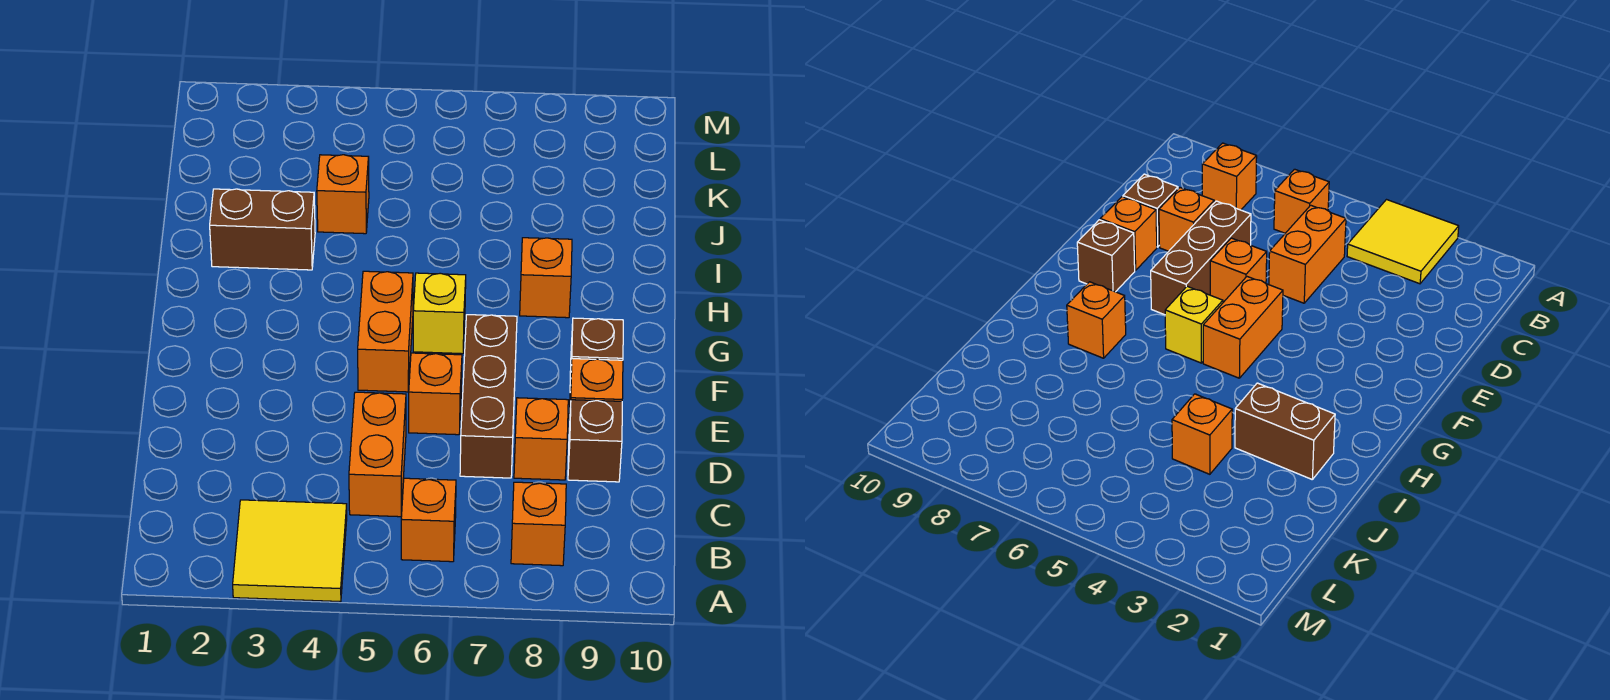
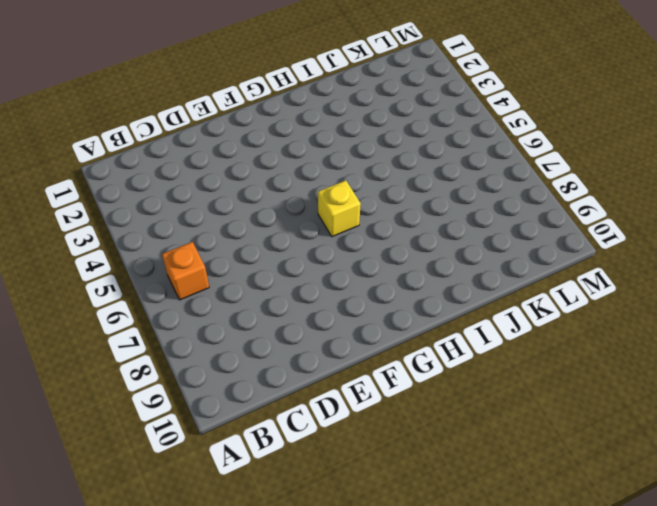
none -> yellow 2x2 tile [233,500,347,602]
none -> orange 1x1 brick [511,482,566,566]
none -> orange 1x2 brick [349,392,406,517]

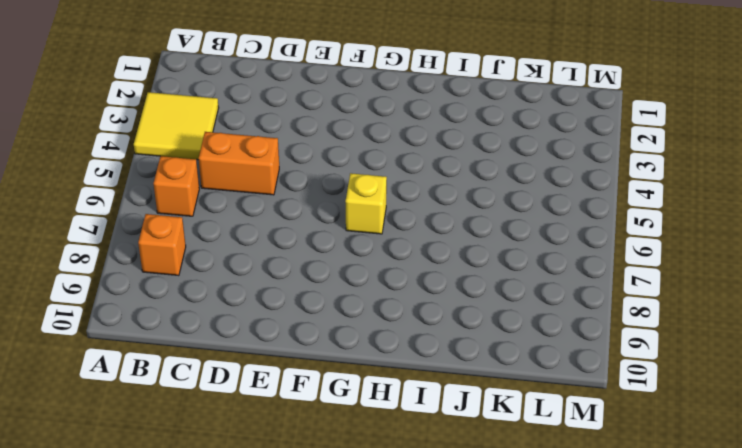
none -> brown 1x3 brick [460,315,517,478]
none -> orange 1x1 brick [514,398,568,480]
none -> brown 1x1 brick [568,400,622,482]

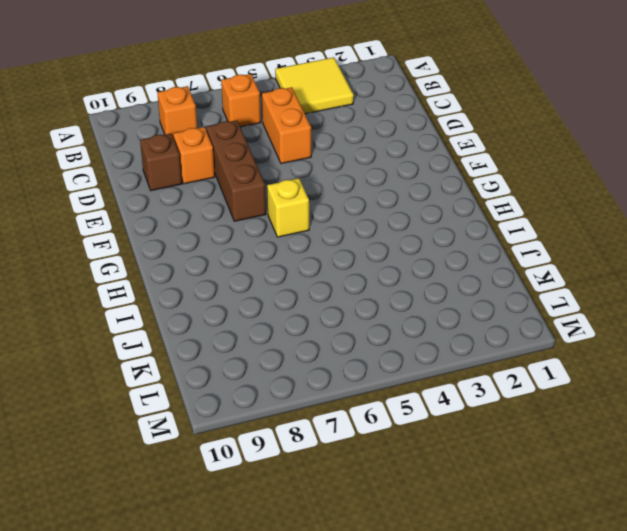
none -> orange 1x1 brick [408,353,462,435]
none -> orange 1x1 brick [569,359,623,426]
none -> orange 1x2 brick [358,271,413,392]

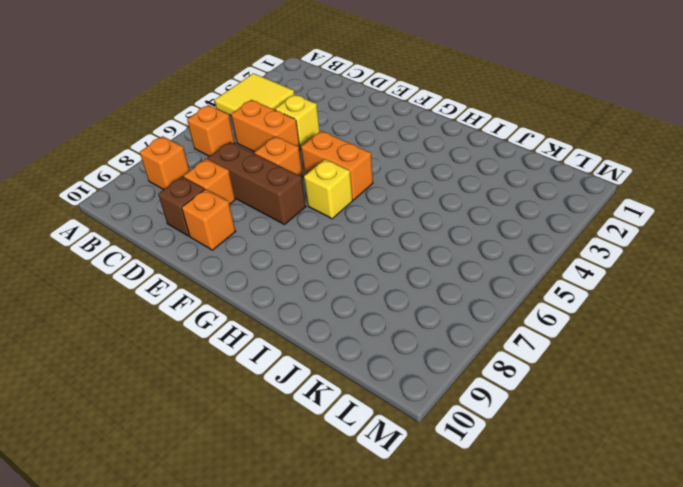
yellow 1x1 brick [275,94,320,148] -> none
none -> brown 1x1 brick [570,318,623,386]
none -> orange 1x1 brick [520,238,572,318]
none -> brown 1x2 brick [210,189,315,270]

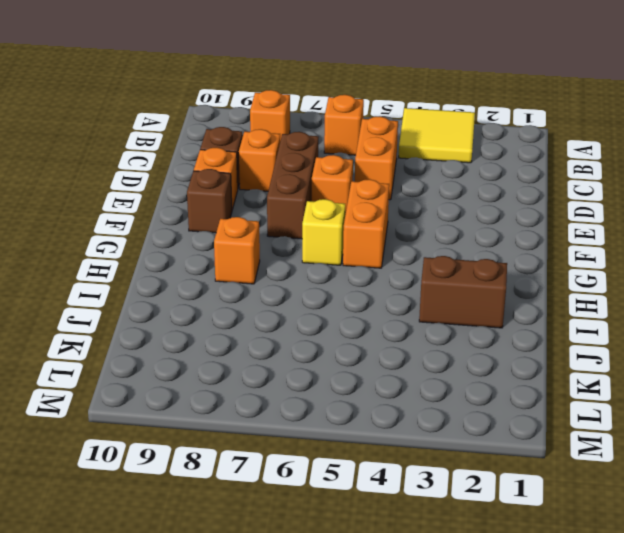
none -> orange 1x1 brick [317,155,369,234]

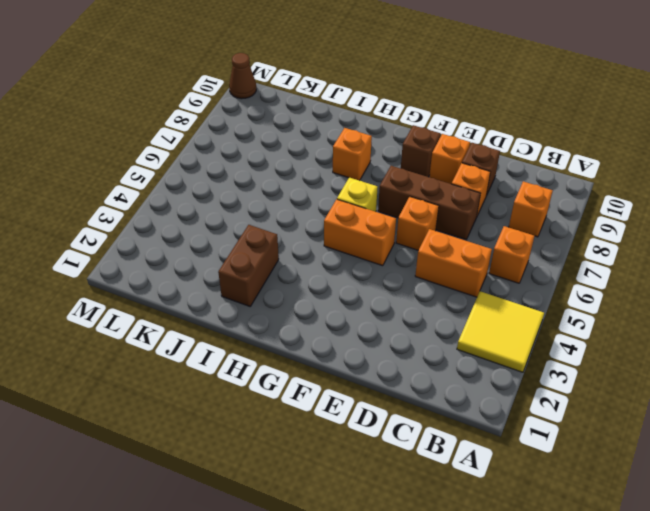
brown 1x1 cone [229,53,256,99] -> none
none -> orange 1x1 brick [317,155,369,234]

